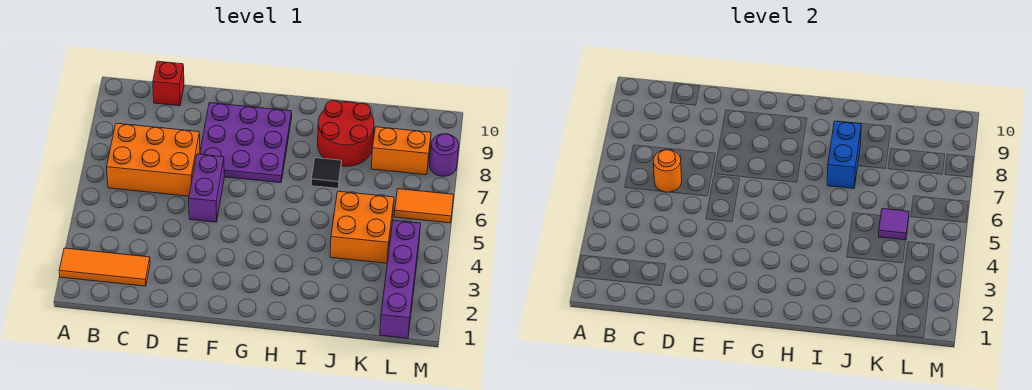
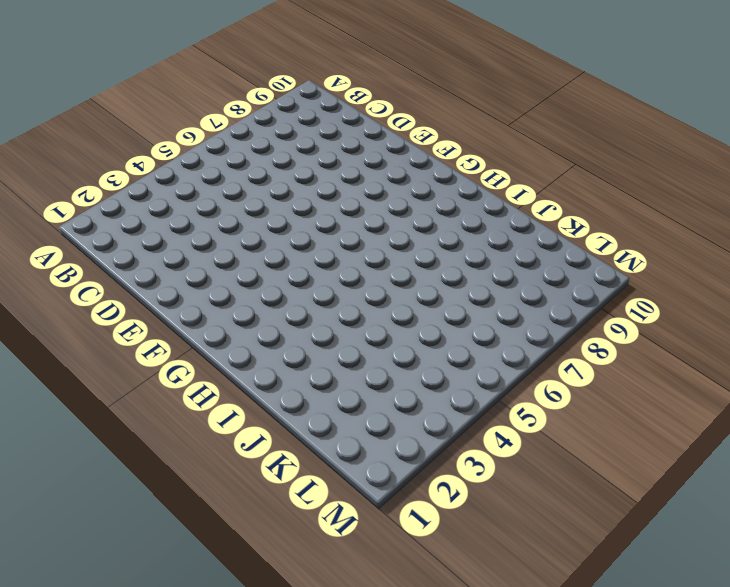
none -> orange 1x3 tile [59,248,150,286]
none -> orange 2x3 brick [107,123,200,196]
none -> red 1x1 brick [153,61,184,106]

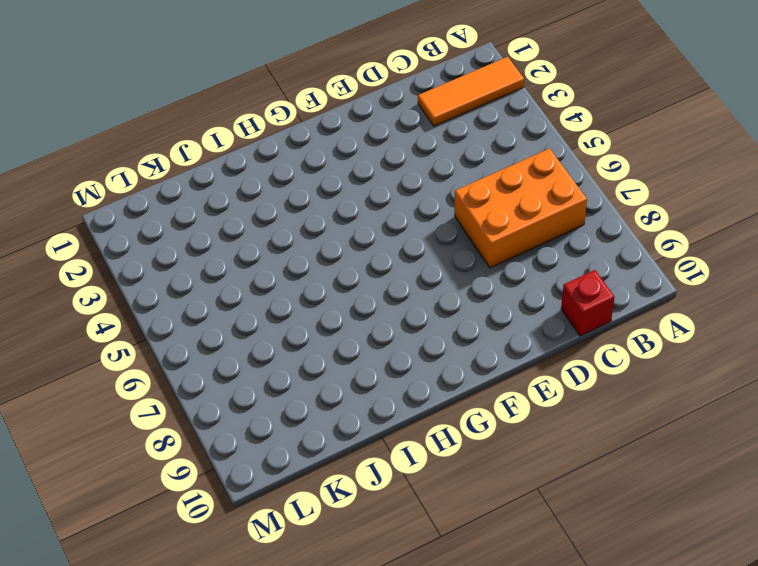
none -> purple 1x2 brick [189,154,224,222]
none -> purple 3x3 plate [200,103,292,183]
none -> black 1x1 tile [311,158,342,188]

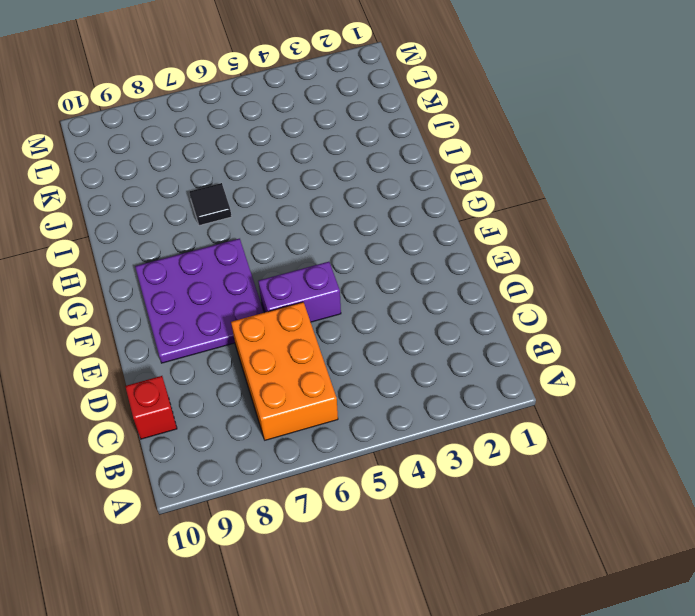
none -> orange 1x3 tile [59,248,150,286]
none -> red 2x2 round brick [318,101,374,166]
none -> orange 2x2 brick [330,191,394,263]

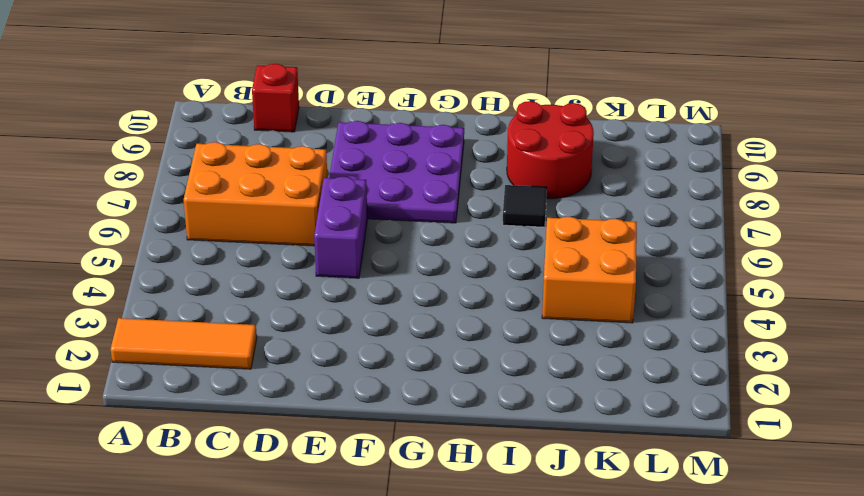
none -> orange 1x2 brick [371,127,431,175]
none -> purple 1x4 brick [380,220,421,338]
none -> orange 1x2 tile [394,189,454,223]

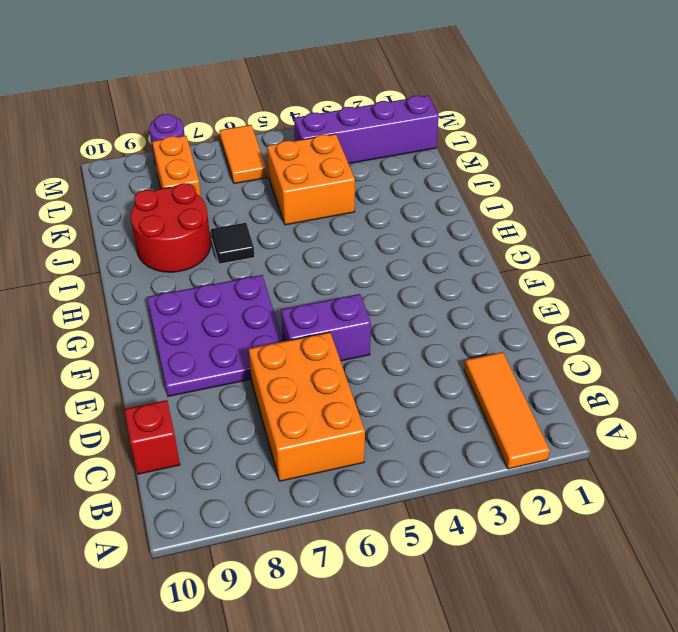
none -> orange 1x1 round brick [653,150,682,192]
none -> blue 1x2 brick [827,121,861,188]
none -> purple 1x1 tile [878,209,909,240]

